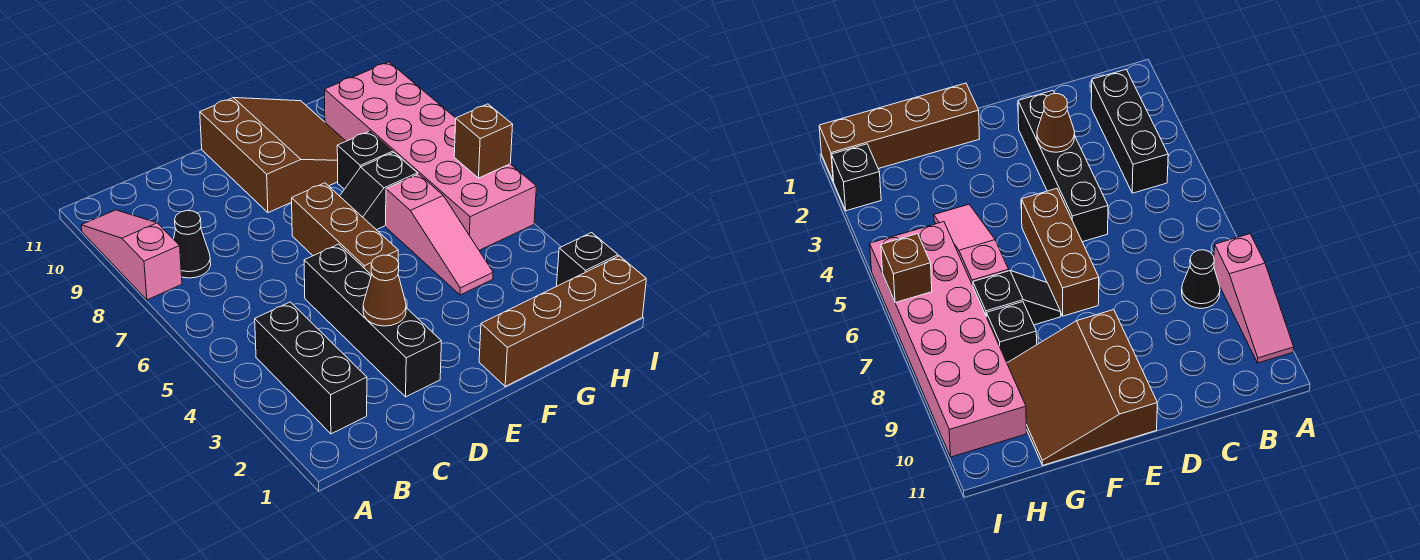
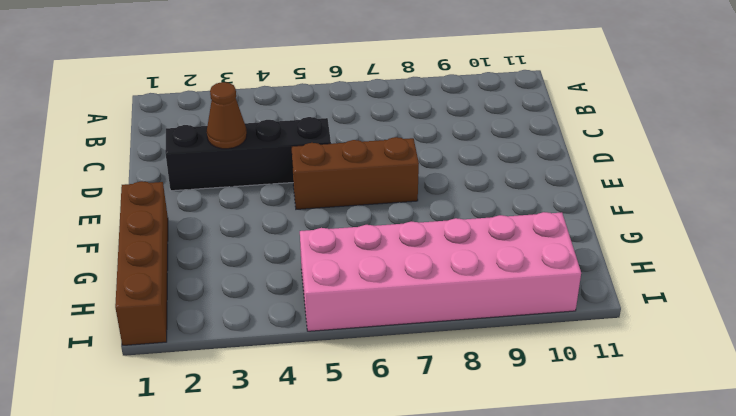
none -> pink 1x3 slope [81,210,182,300]
none -> black 1x3 brick [255,302,367,434]
none -> black 1x1 cone [174,211,211,278]

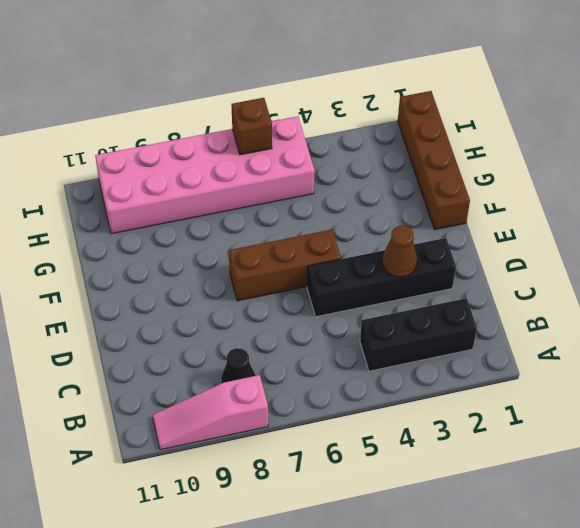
none -> brown 3x3 slope [200,98,346,213]
none -> black 1x2 slope [340,152,418,230]
none -> pink 1x3 slope [386,174,493,295]

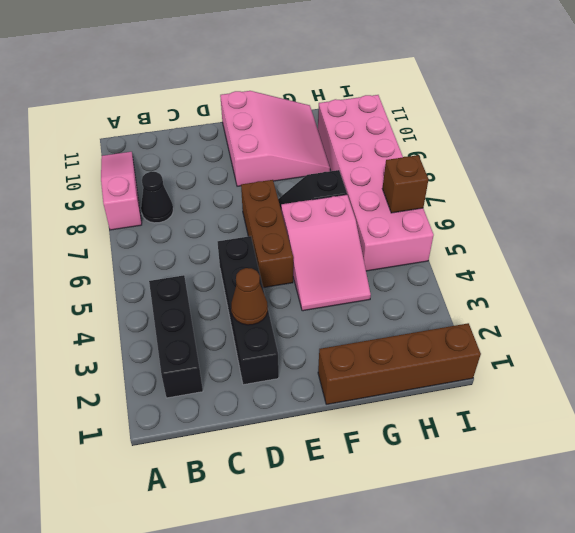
pink 3x3 slope [220,91,330,186] -> brown 3x3 slope [200,98,346,213]
pink 2x3 slope [281,195,371,311] -> pink 1x3 slope [386,174,493,295]
none -> black 1x1 brick [337,131,393,189]
none -> black 1x1 brick [557,233,618,286]

